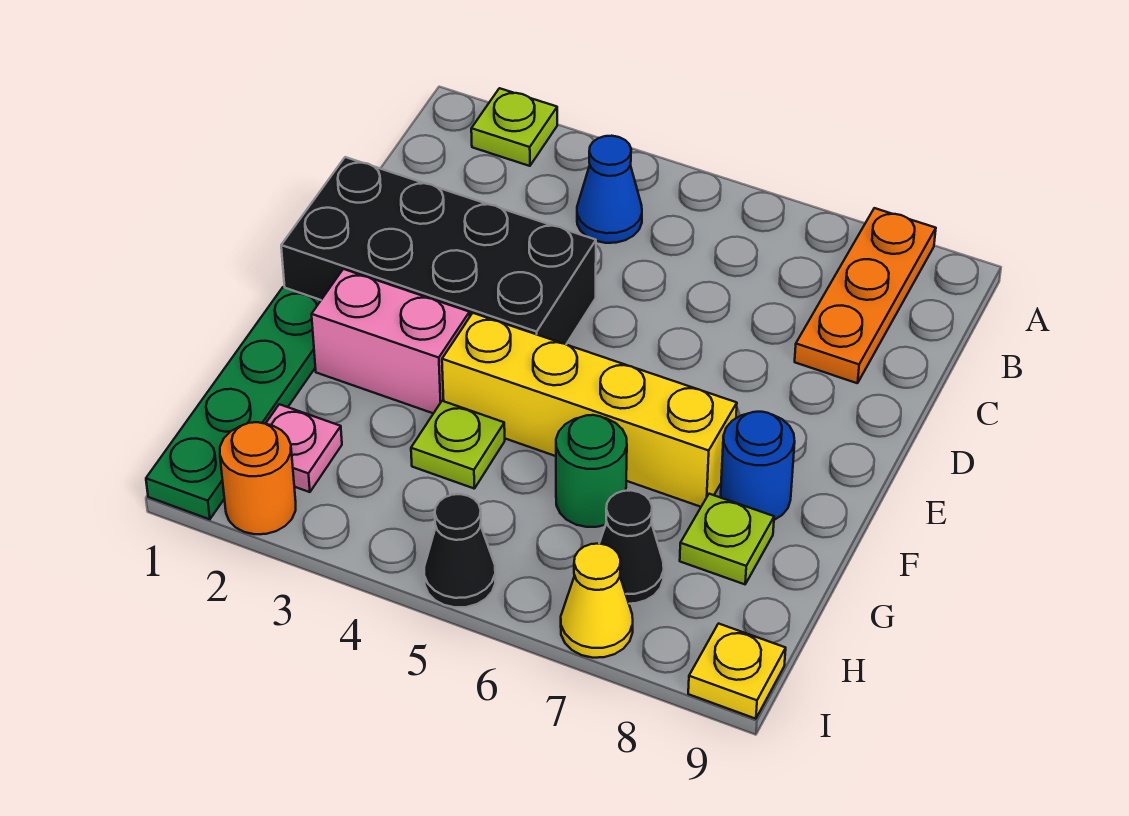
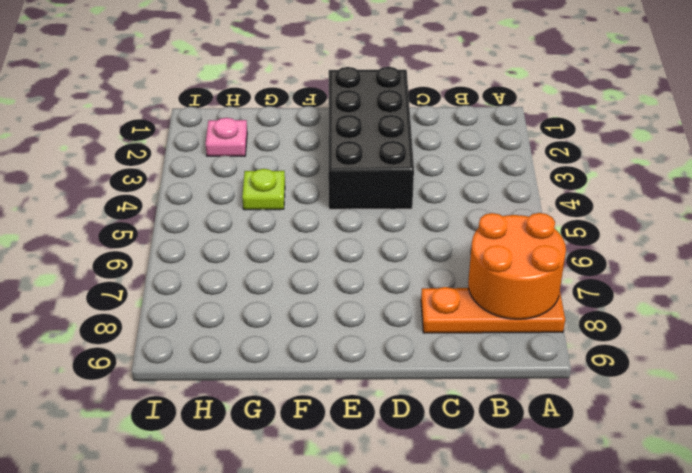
orange 2x2 round brick [468,213,566,319] -> none
none -> lime 1x1 plate [471,88,557,166]
none -> blue 1x1 cone [577,136,642,243]
none -> green 1x4 plate [146,287,321,519]

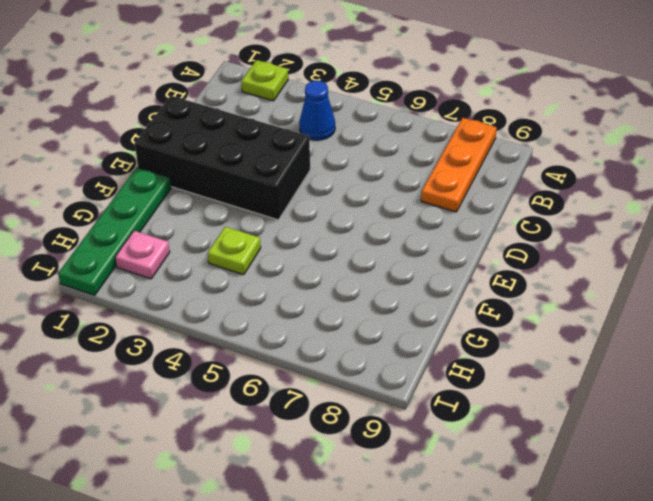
none -> pink 1x2 brick [312,269,470,413]
none -> yellow 1x4 brick [442,313,737,507]
none -> blue 1x1 round brick [721,412,795,520]

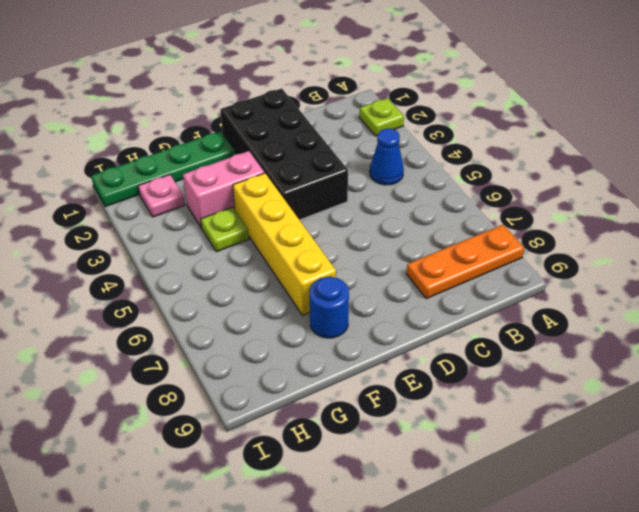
pink 1x2 brick [183,151,264,228] -> pink 1x2 brick turned to [312,269,470,413]
none -> green 1x1 round brick [556,415,627,527]
none -> lime 1x1 plate [680,494,774,584]
none -> black 1x1 cone [599,490,664,604]

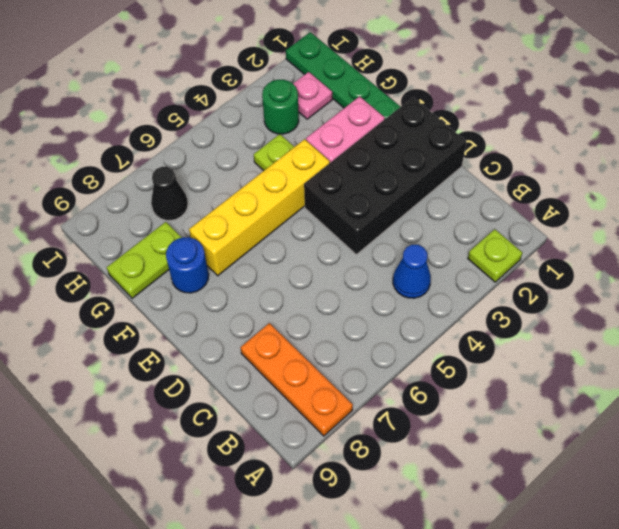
lime 1x2 plate [107,222,182,298] -> lime 1x1 plate [680,494,774,584]
green 1x1 round brick [262,80,299,134] -> green 1x1 round brick moved to [556,415,627,527]
none -> orange 1x1 round brick [220,422,296,534]
none -> black 1x1 cone [424,494,495,607]
none -> yellow 1x1 cone [561,544,633,658]

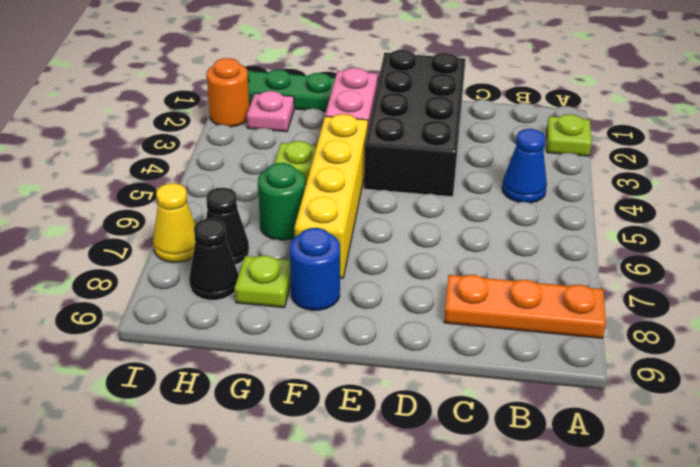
black 1x1 cone [189,218,238,300] -> black 1x1 cone moved to [424,494,495,607]
none -> yellow 1x1 plate [688,624,786,719]

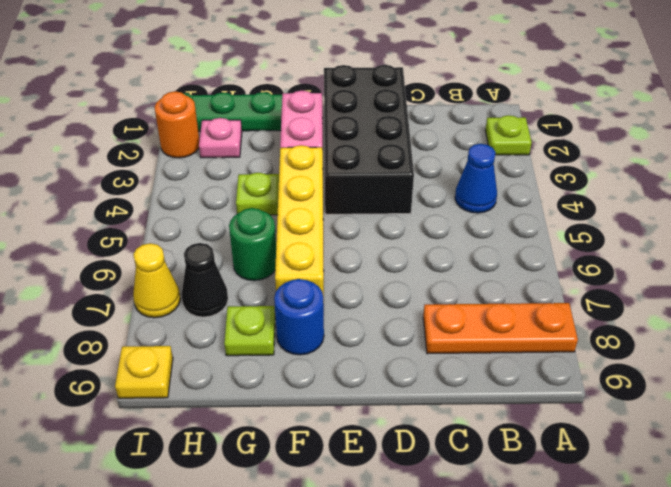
none -> black 1x1 cone [424,494,495,607]

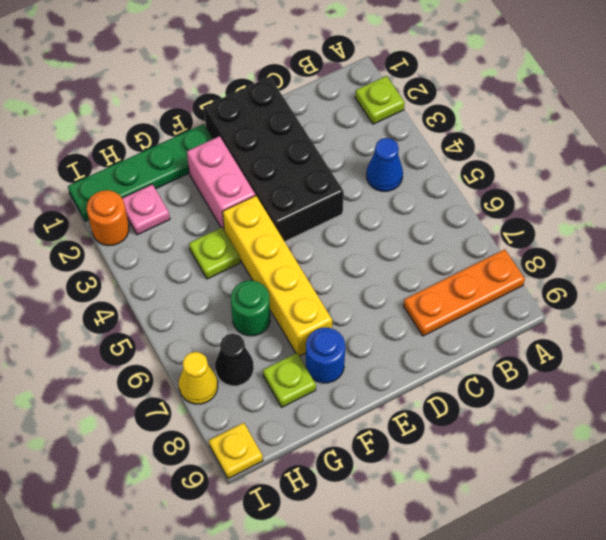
none -> black 1x1 cone [424,494,495,607]

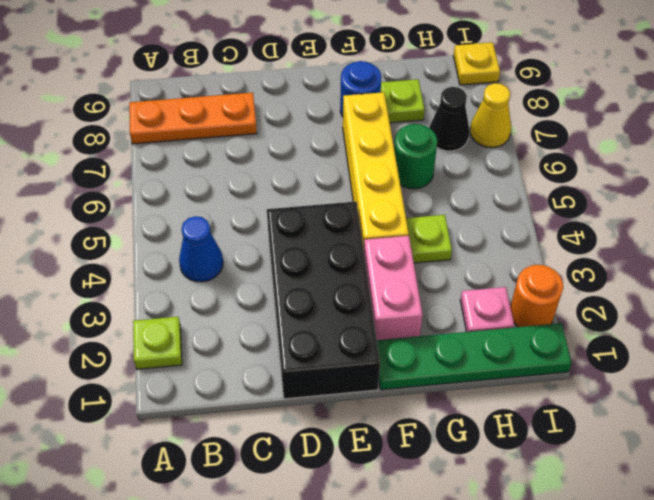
none -> black 1x1 cone [424,494,495,607]

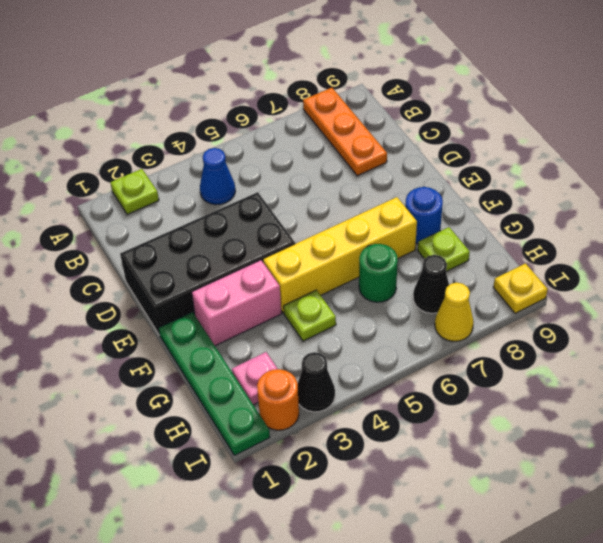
black 1x1 cone [298,352,335,412] -> black 1x1 cone moved to [424,494,495,607]

